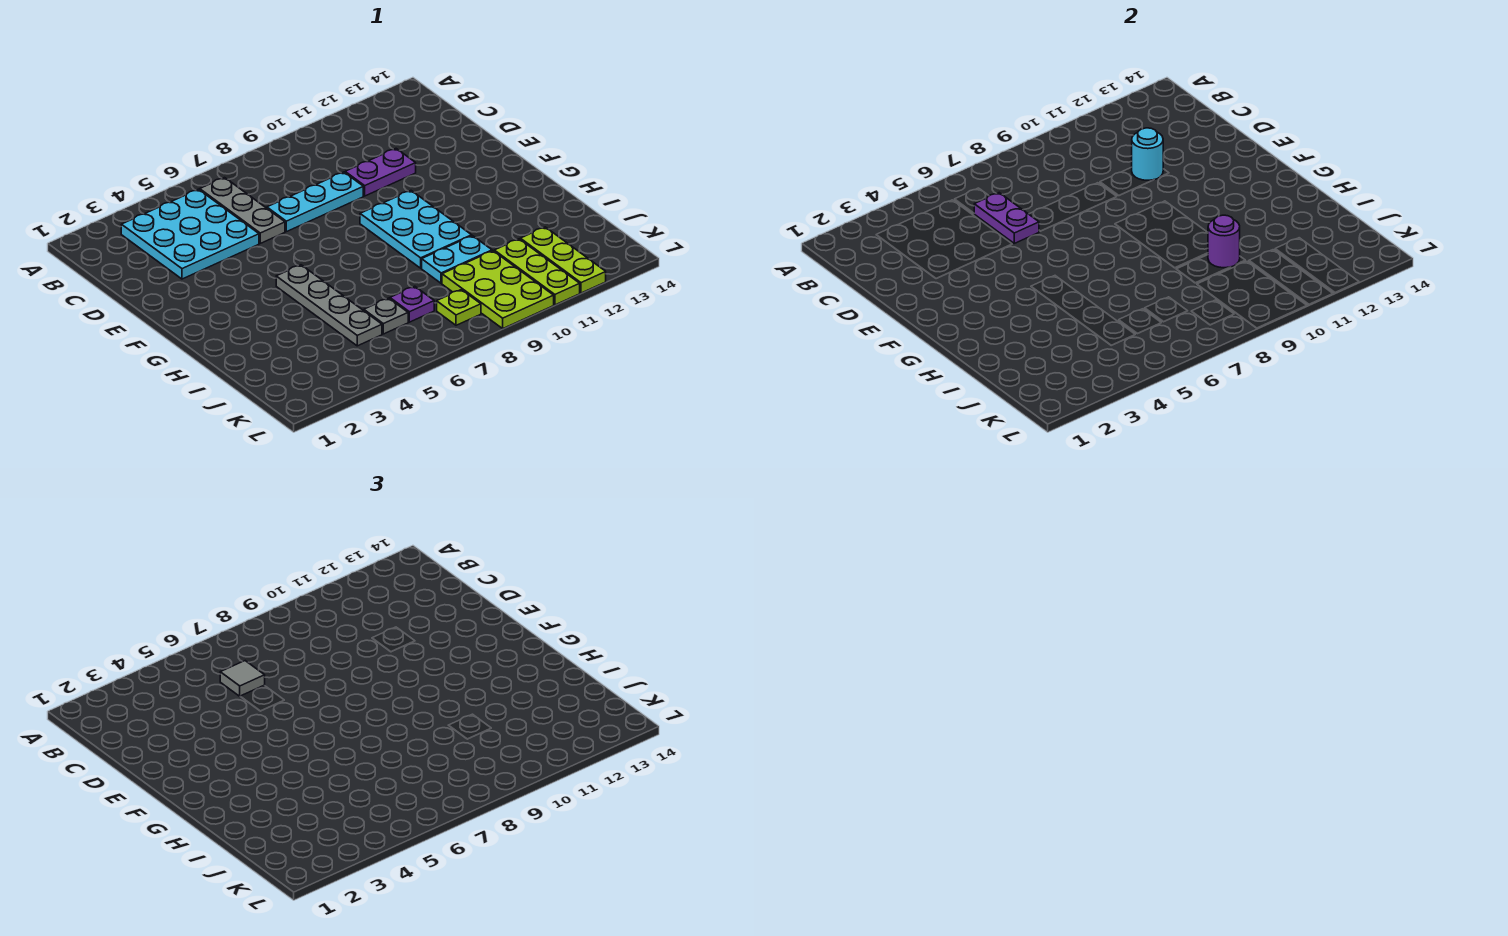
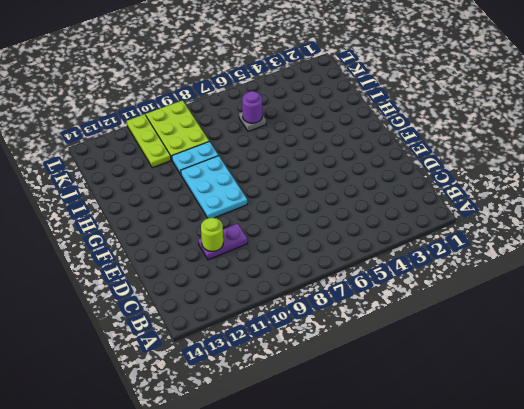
lime 1x1 round brick [201,218,223,251] -> cyan 1x1 round brick [1132,128,1163,180]
purple 1x1 round brick [242,91,262,123] -> purple 1x1 round brick moved to [1208,215,1240,268]
none -> cyan 3x3 plate [121,189,259,279]
none -> grey 1x3 plate [200,178,285,243]
none -> cyan 1x3 plate [267,172,363,232]

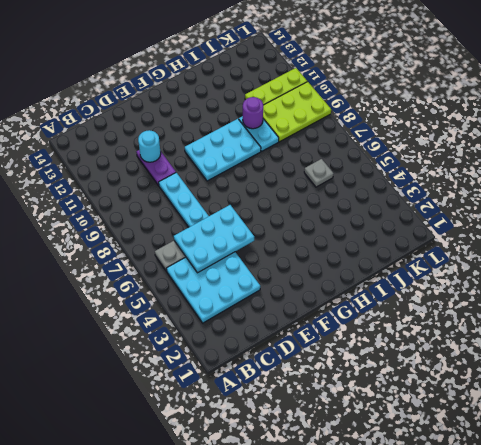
cyan 2x3 plate [174,205,254,273] -> purple 1x2 plate [974,193,1039,243]
none -> grey 1x4 plate [276,265,382,346]
none -> purple 1x1 plate [390,286,434,322]
none -> lime 1x3 plate [520,227,606,293]

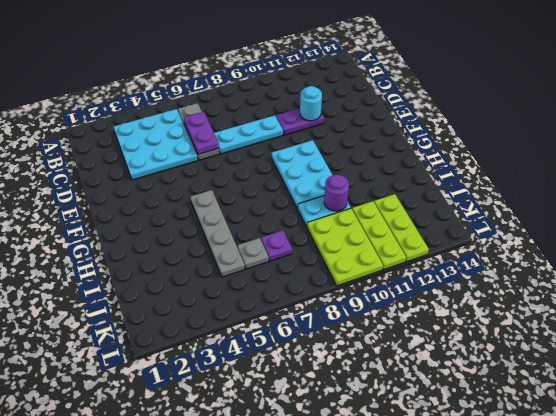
none -> lime 1x1 plate [437,290,481,325]
none -> grey 1x1 tile [220,661,265,696]

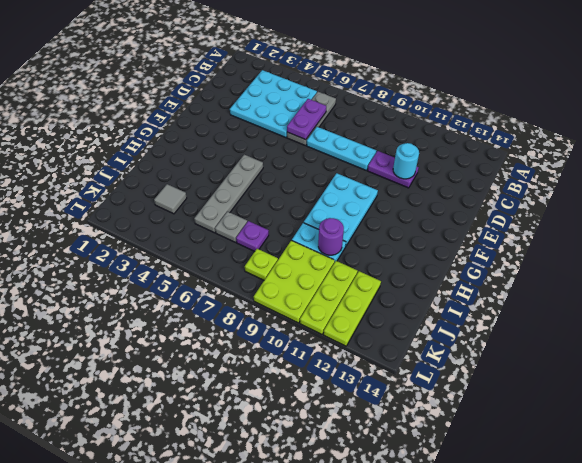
grey 1x1 tile [154,184,187,214] -> grey 1x1 tile moved to [220,661,265,696]

